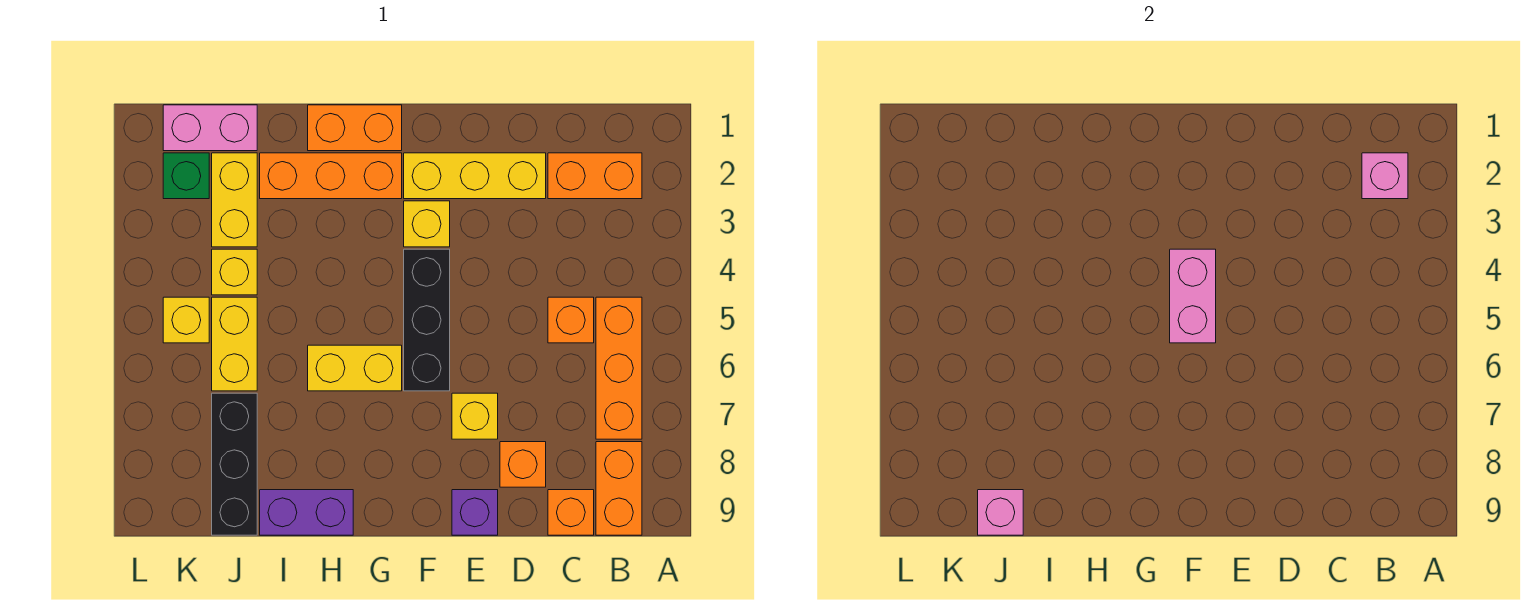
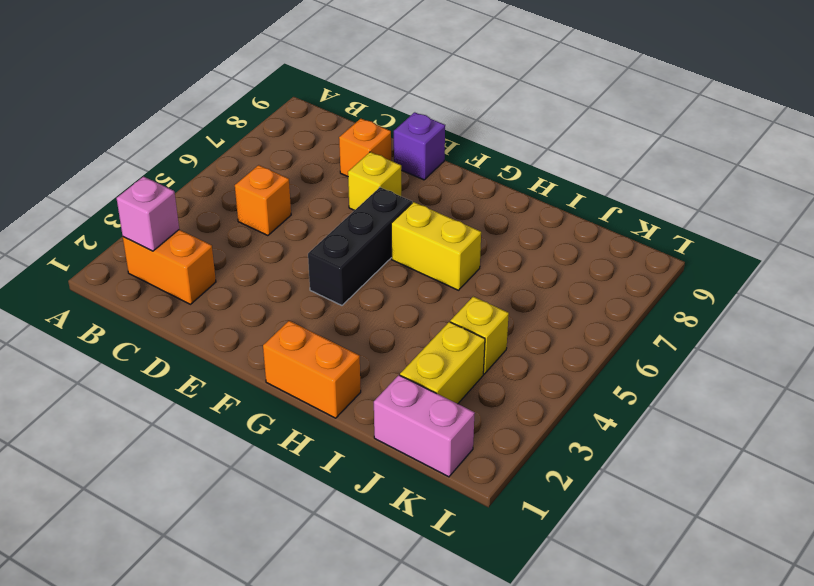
none -> orange 1x3 brick [596,297,642,439]
none -> orange 1x2 brick [596,442,642,535]
none -> orange 1x1 brick [548,490,594,535]

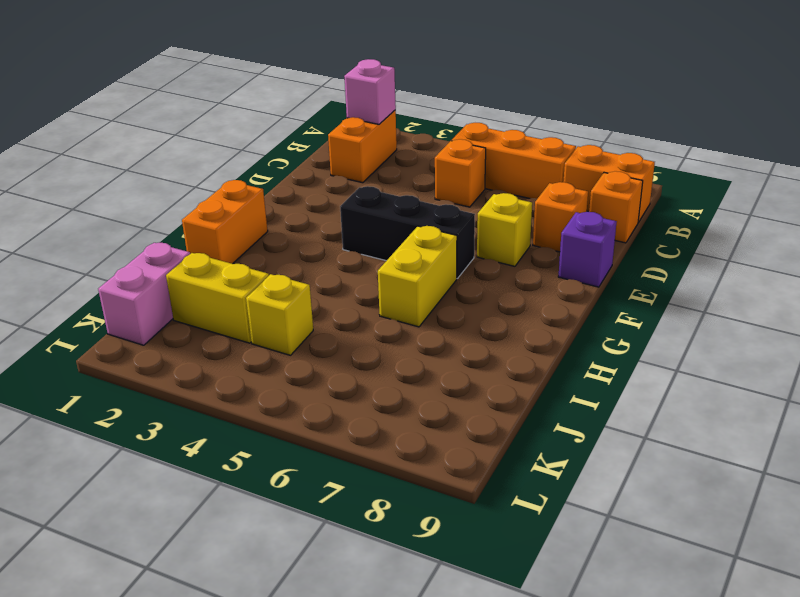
none -> yellow 1x3 brick [404,153,546,199]
none -> yellow 1x1 brick [404,201,450,247]
none -> orange 1x3 brick [260,153,402,199]

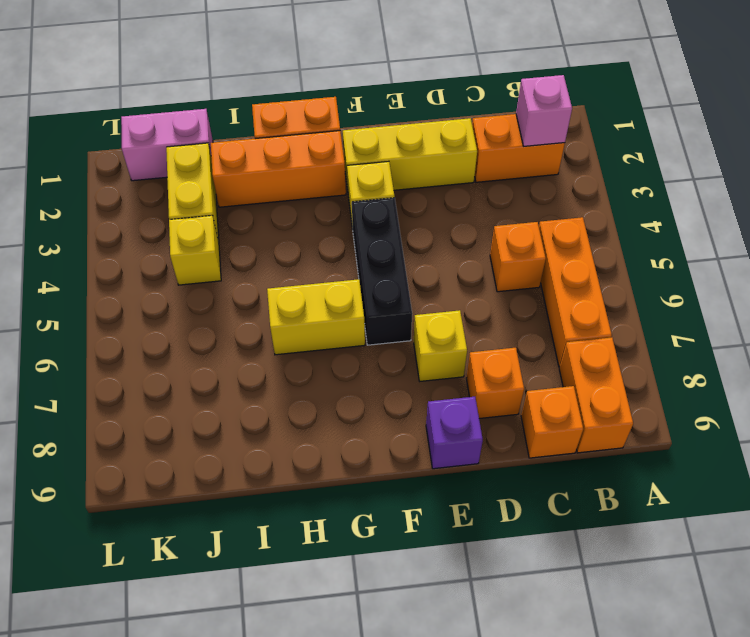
none -> purple 1x2 brick [260,490,353,535]
none -> yellow 1x2 brick [212,297,257,391]
none -> black 1x3 brick [212,393,257,535]

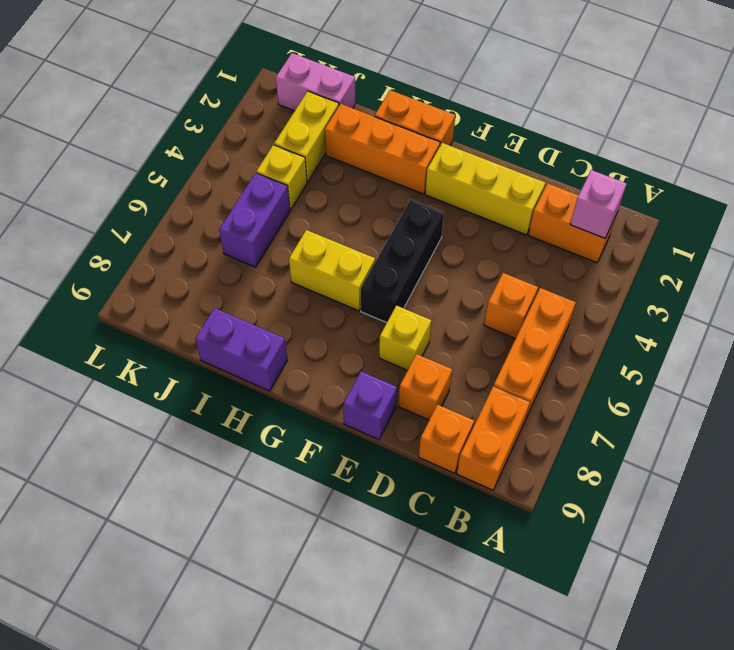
purple 1x2 brick [219,173,290,267] -> yellow 1x2 brick [212,297,257,391]
none -> yellow 1x1 brick [404,201,450,247]
none -> black 1x3 brick [212,393,257,535]
none -> green 1x1 brick [163,153,209,199]

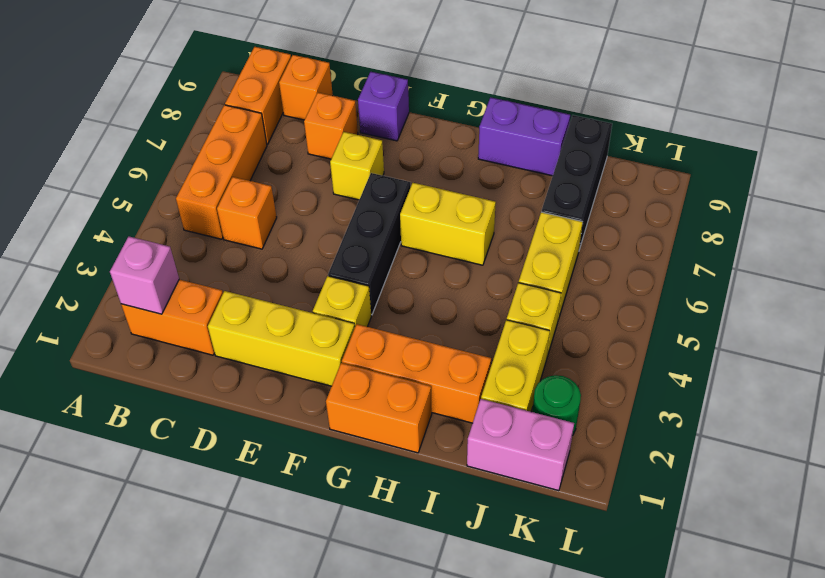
green 1x1 round brick [532,375,581,436] -> green 1x1 brick [163,153,209,199]
none -> yellow 1x1 brick [163,297,209,343]
none -> pink 1x2 brick [1170,249,1216,343]
none -> pink 1x1 brick [978,490,1023,535]

